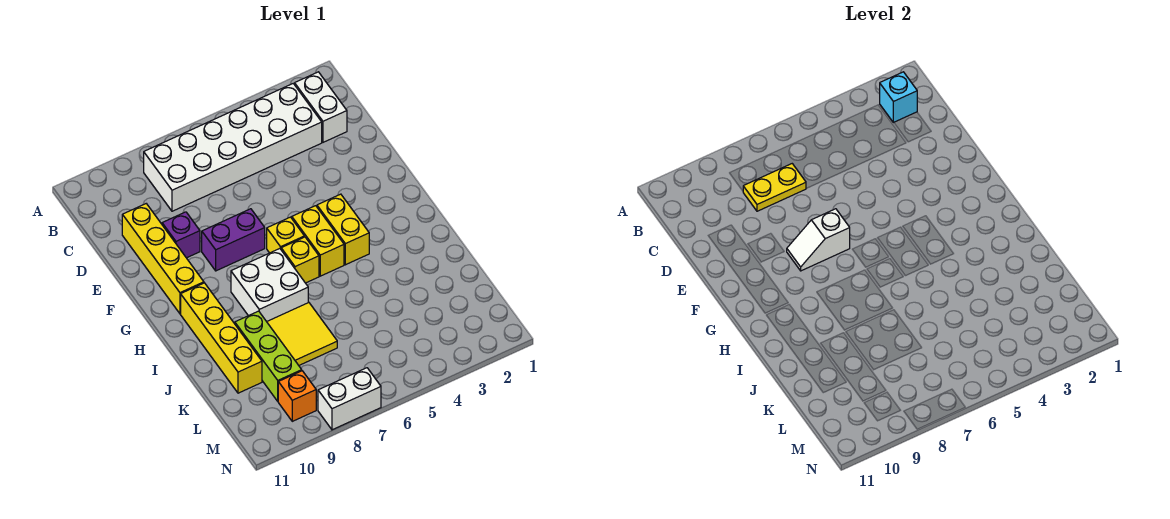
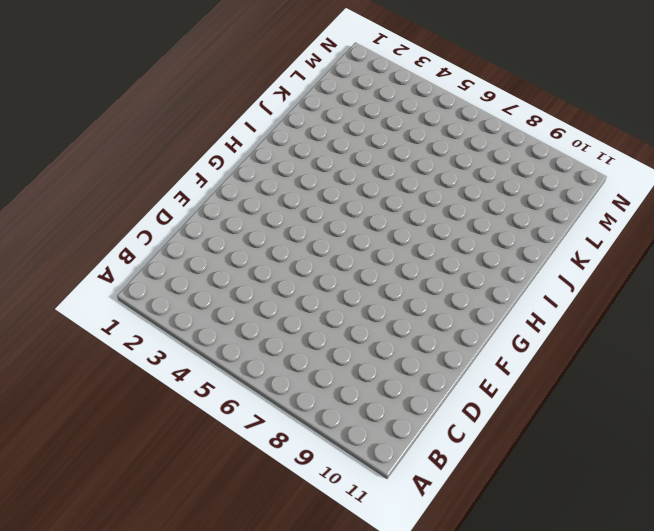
none -> white 1x2 brick [295,72,347,142]
none -> white 2x6 brick [144,84,322,211]
none -> yellow 1x4 brick [122,204,204,314]

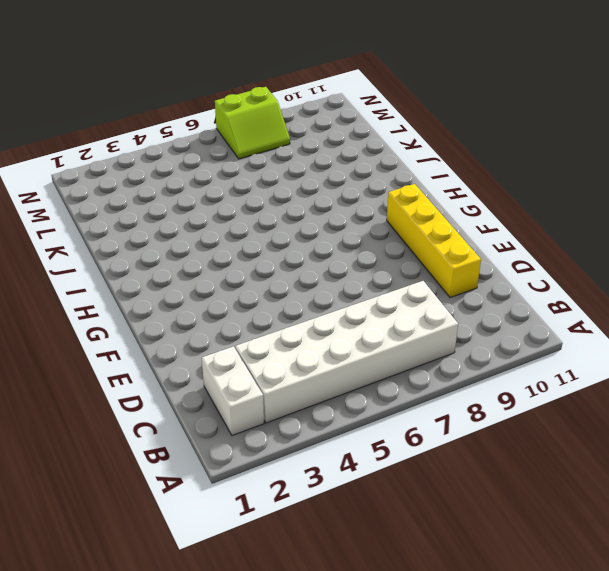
lime 2x2 slope [215,87,290,159] -> white 1x2 brick [318,368,381,430]
none -> purple 1x1 brick [162,212,200,258]
none -> purple 1x2 brick [202,209,265,271]
none -> yellow 1x2 brick [317,194,369,265]

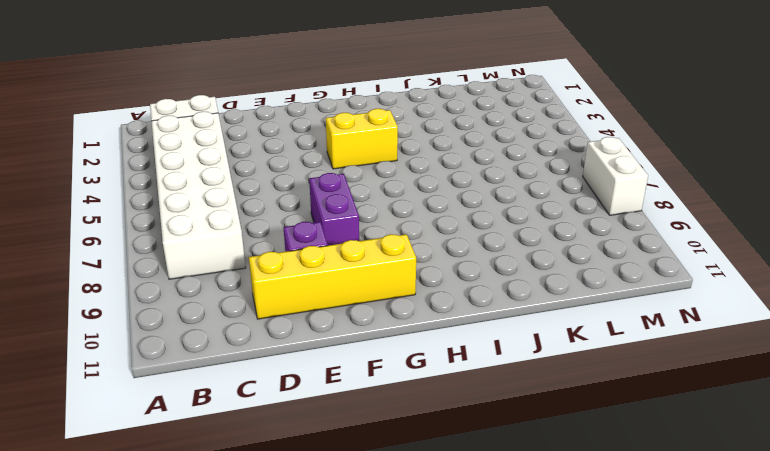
none -> yellow 1x2 brick [292,206,344,276]
none -> yellow 1x1 brick [267,217,304,253]
none -> yellow 1x1 brick [281,237,319,283]

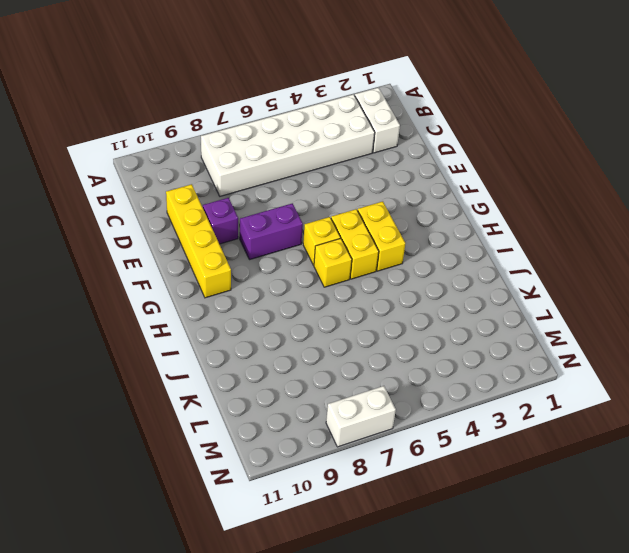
none -> white 2x2 brick [231,249,308,322]
none -> yellow 1x4 brick [181,283,262,393]
none -> yellow 2x2 tile [267,302,337,365]

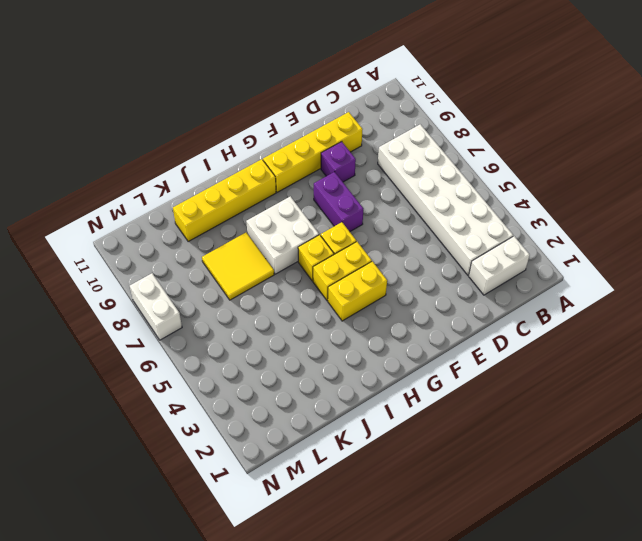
none -> lime 1x3 brick [235,311,302,401]
none -> orange 1x1 brick [278,371,316,421]
none -> cyan 1x1 brick [880,72,917,122]

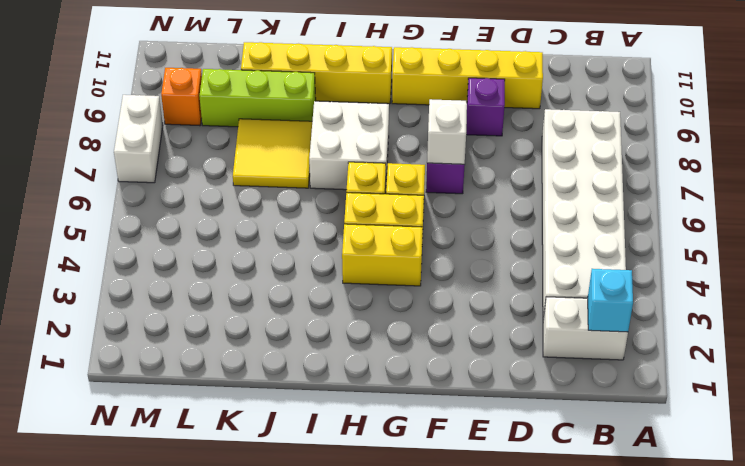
none -> yellow 1x2 plate [743,164,806,211]

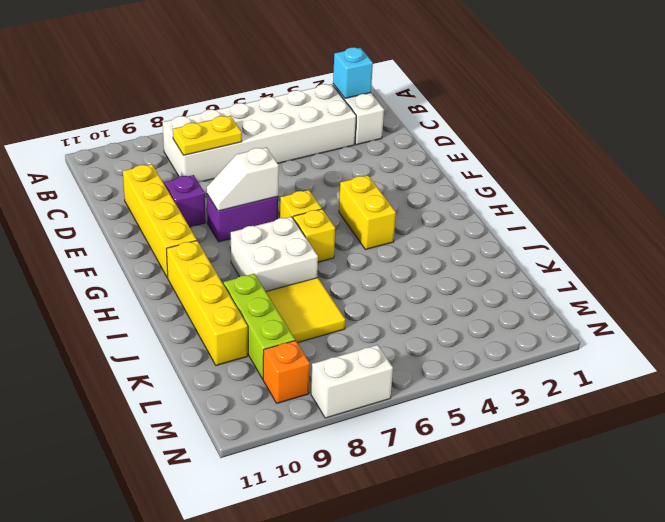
none -> yellow 1x2 brick [292,206,344,276]

